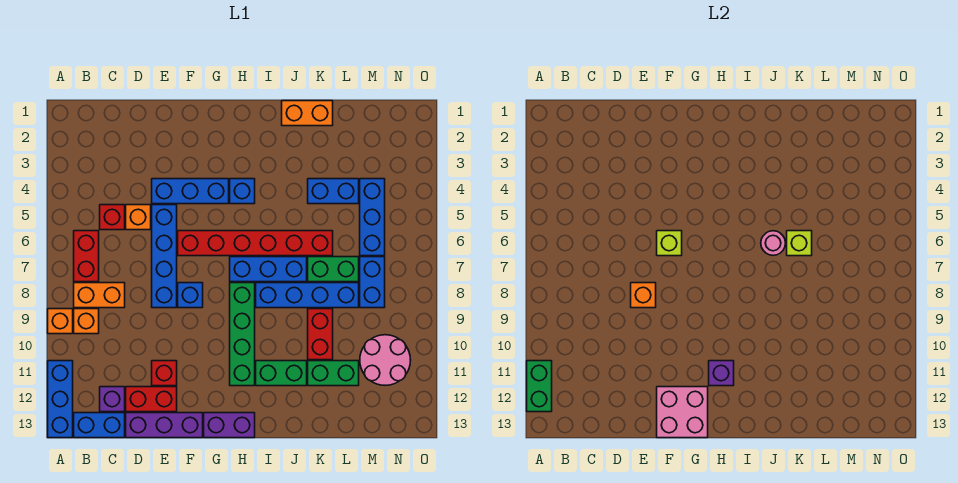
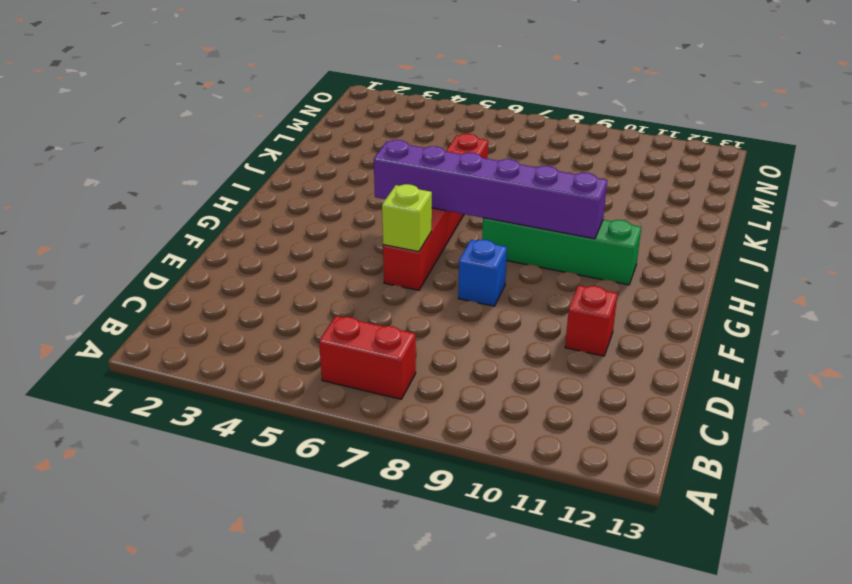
purple 1x6 brick [374,140,607,239] -> none
none -> orange 1x1 brick [48,309,73,334]
none -> blue 1x3 brick [48,361,73,438]
none -> orange 1x2 brick [74,283,125,308]
none -> orange 1x1 brick [74,309,99,334]

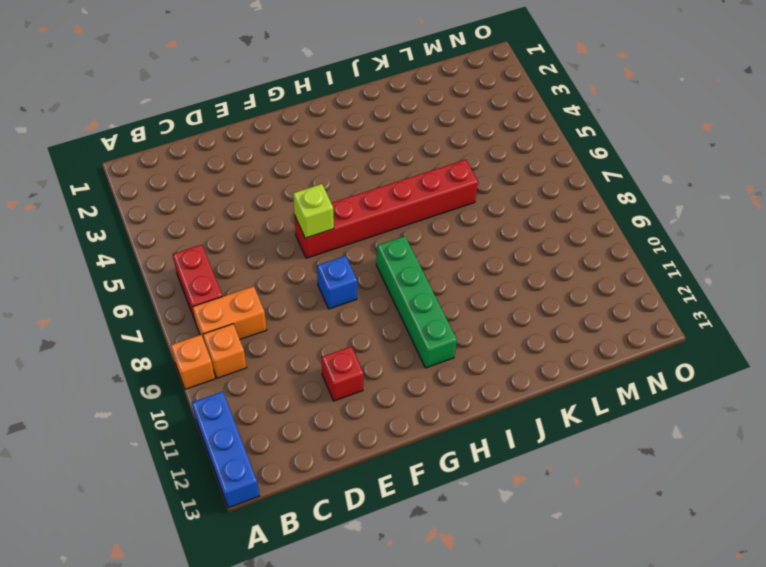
none -> blue 1x2 brick [74,413,125,438]
none -> red 1x1 brick [100,205,125,230]
none -> purple 1x1 brick [100,387,125,412]
none -> orange 1x1 brick [126,205,151,230]

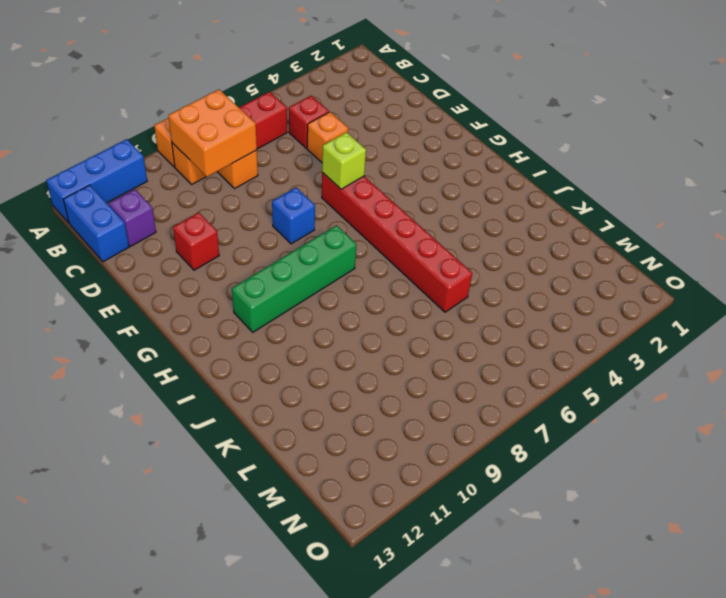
orange 2x2 brick [168,90,257,177] -> none
none -> red 1x2 brick [126,387,177,412]
none -> purple 1x3 brick [126,413,203,438]
none -> blue 1x3 brick [152,179,229,204]
none -> blue 1x4 brick [152,205,177,308]

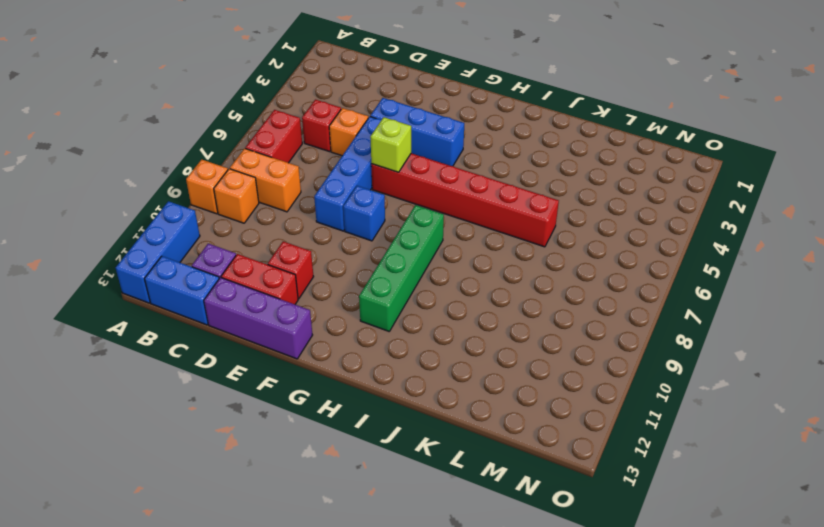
none -> purple 1x2 brick [204,413,255,438]
none -> blue 1x1 brick [230,179,255,204]
none -> blue 1x3 brick [230,257,307,282]
none -> blue 1x4 brick [256,283,359,308]

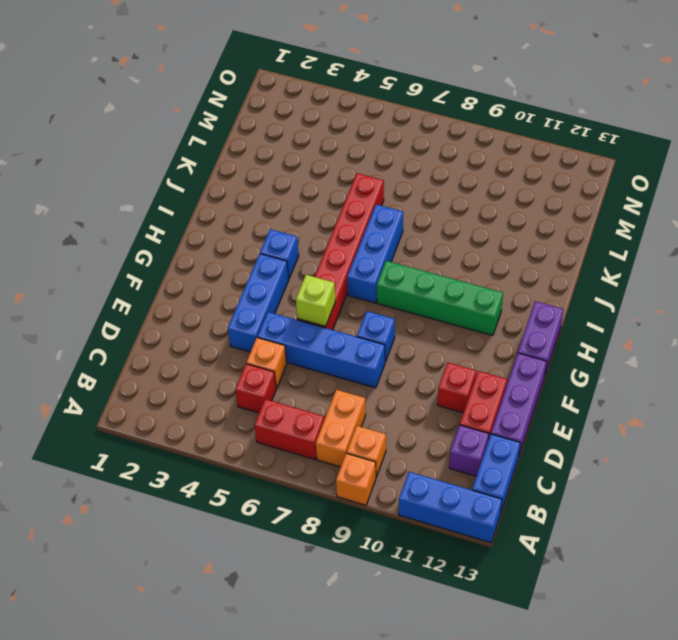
none -> blue 1x4 brick [256,283,359,308]
none -> green 1x2 brick [256,361,307,386]
none -> orange 1x2 brick [282,101,333,126]
none -> blue 1x2 brick [308,179,359,204]

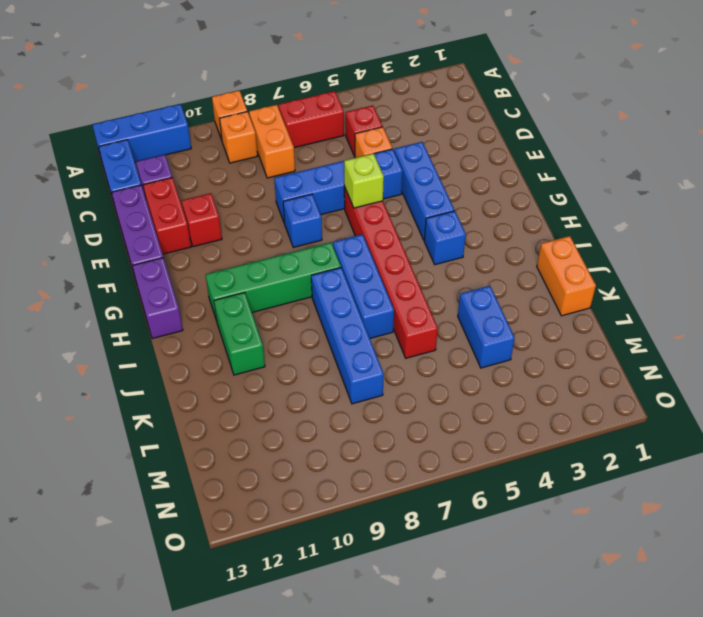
none -> green 1x2 brick [308,257,359,282]
none -> red 1x2 brick [308,309,333,360]
none -> green 1x2 brick [308,361,359,386]
none -> blue 1x3 brick [360,179,385,256]

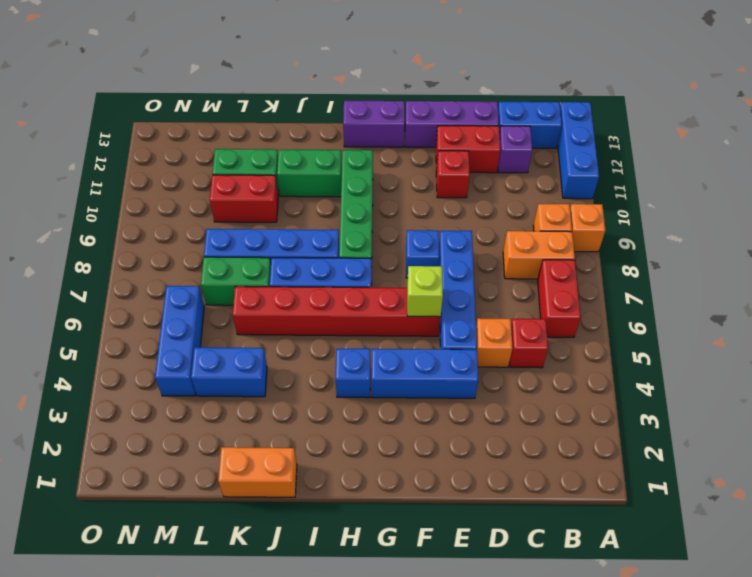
red 1x2 brick [210,175,278,222] -> red 1x2 brick turned to [308,309,333,360]
none -> blue 1x2 brick [360,257,385,308]
none -> pink 2x2 round brick [360,335,411,385]
none -> green 1x2 brick [527,361,552,412]
none -> orange 1x1 brick [631,283,656,308]

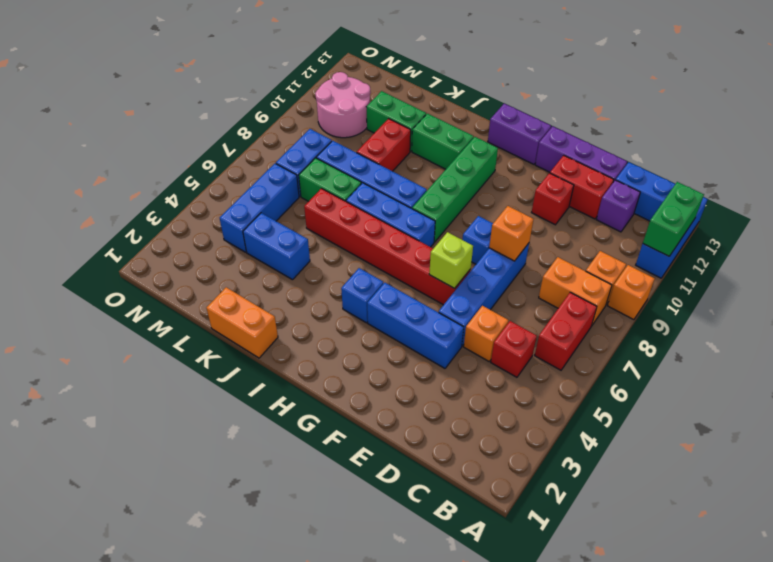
none -> pink 2x2 brick [657,387,708,438]
none -> purple 1x1 brick [709,361,734,386]
none -> pink 1x1 round brick [761,231,785,255]
none -> lime 1x1 brick [787,231,812,256]

